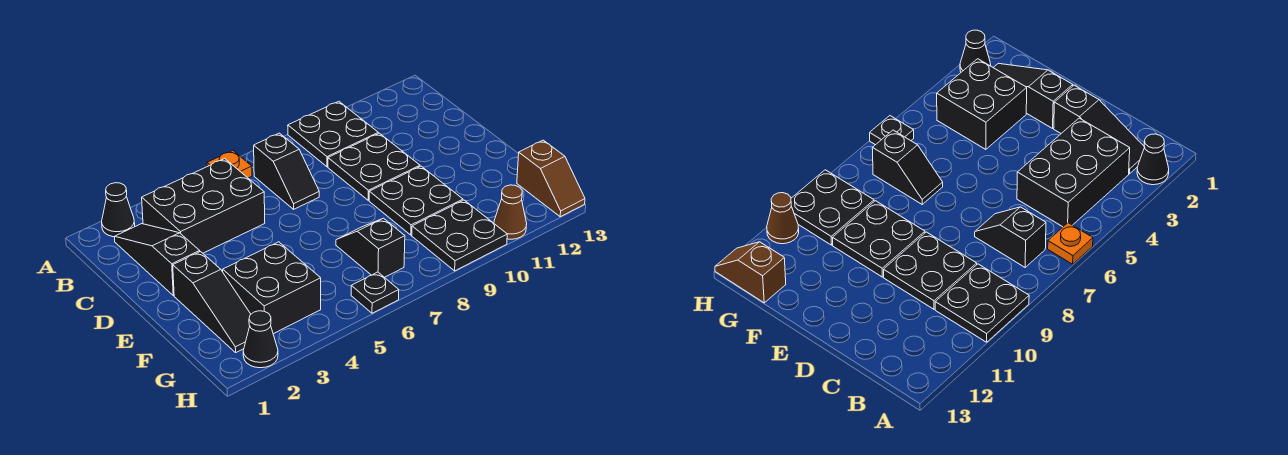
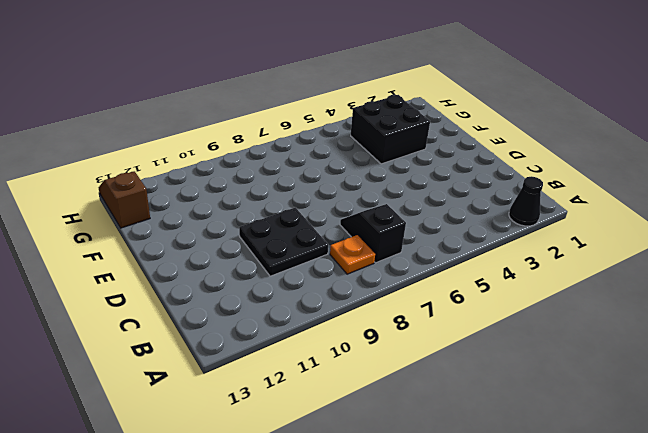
orange 1x1 plate [330,235,375,274] -> orange 1x1 plate moved to [207,151,252,178]
none -> black 2x2 plate [288,101,378,167]
none -> black 1x3 slope [114,224,200,296]
none -> black 2x3 brick [142,159,265,253]

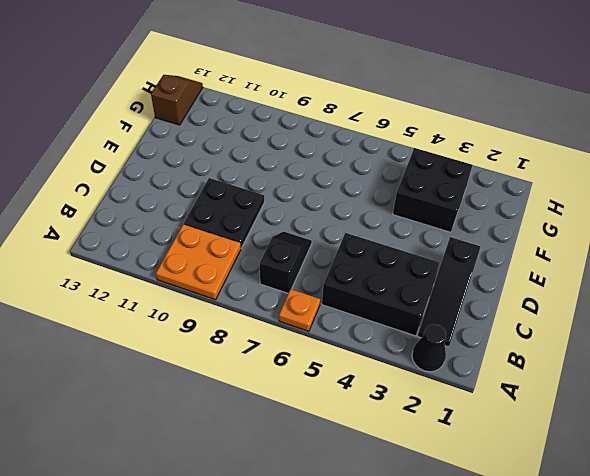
orange 2x2 plate [156,224,241,300] -> black 2x2 plate [288,101,378,167]
none -> black 1x3 slope [173,252,251,352]
none -> black 2x2 plate [369,166,463,235]
none -> black 1x2 slope [336,218,405,277]

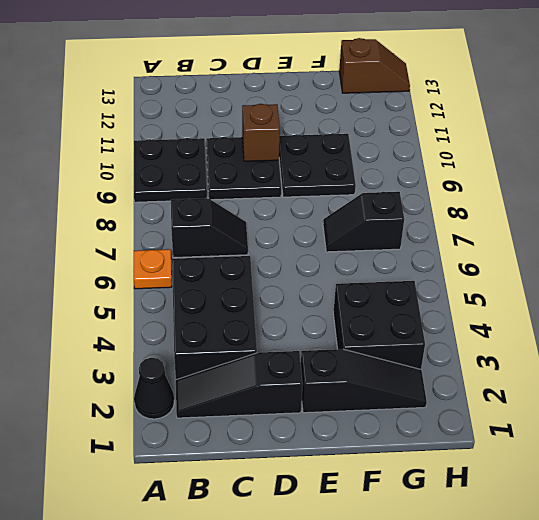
brown 1x1 brick [242,104,280,161] -> none
none -> black 2x2 plate [412,200,507,271]
none -> black 1x1 cone [243,311,278,368]
none -> black 1x1 plate [351,272,399,313]

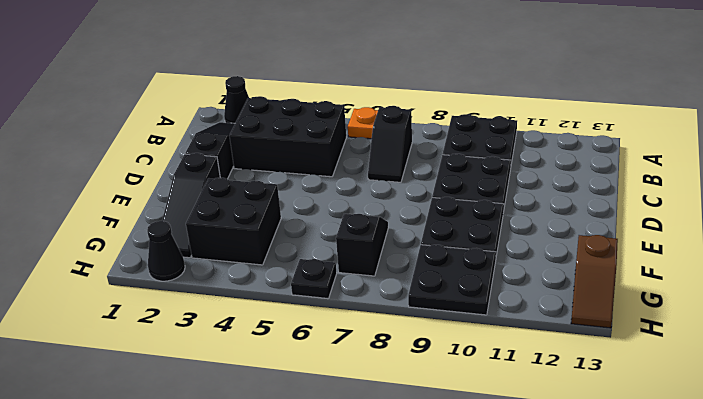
none -> brown 1x1 cone [494,185,527,239]

